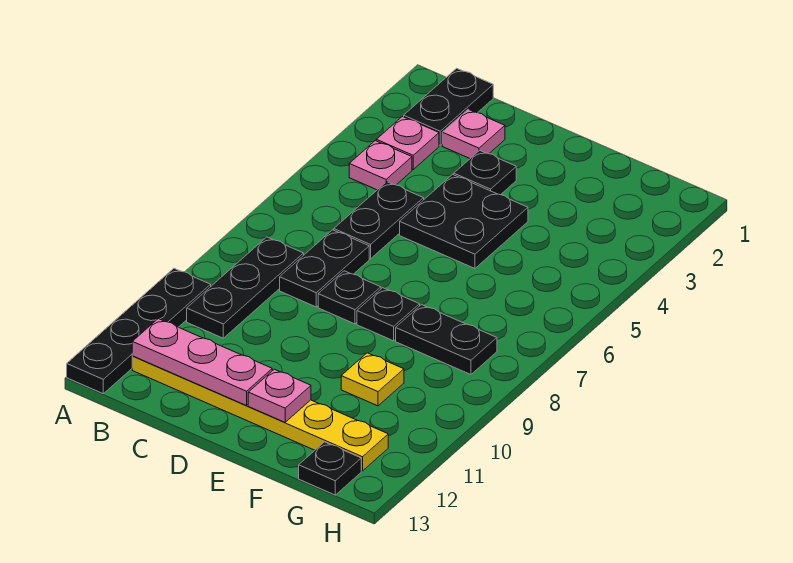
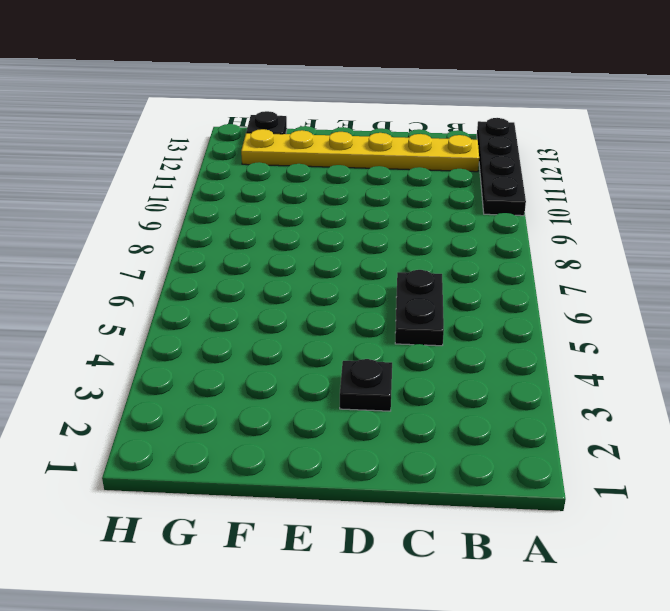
none -> black 1x2 plate [404,68,493,145]
none -> pink 1x1 plate [376,117,439,169]
none -> pink 1x1 plate [349,141,412,190]

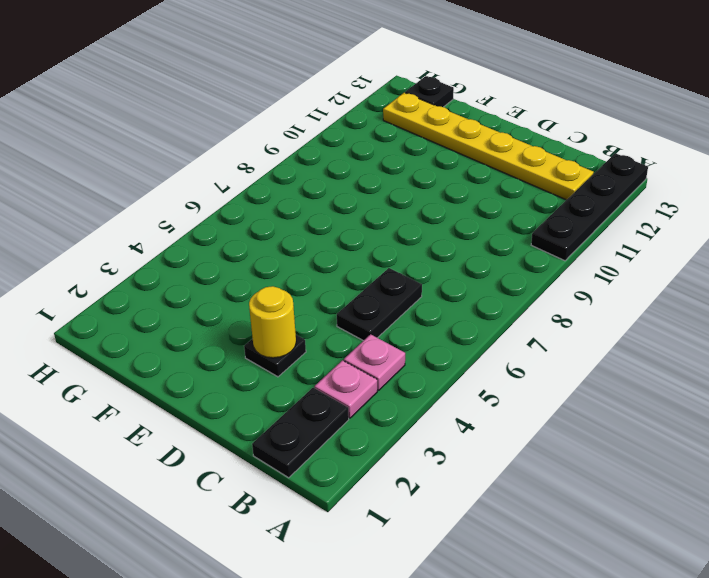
yellow 1x1 round brick [249,286,296,358] -> none
none -> black 1x3 plate [187,237,304,338]
none -> pink 1x1 plate [442,109,505,158]
none -> black 1x2 plate [280,230,369,307]

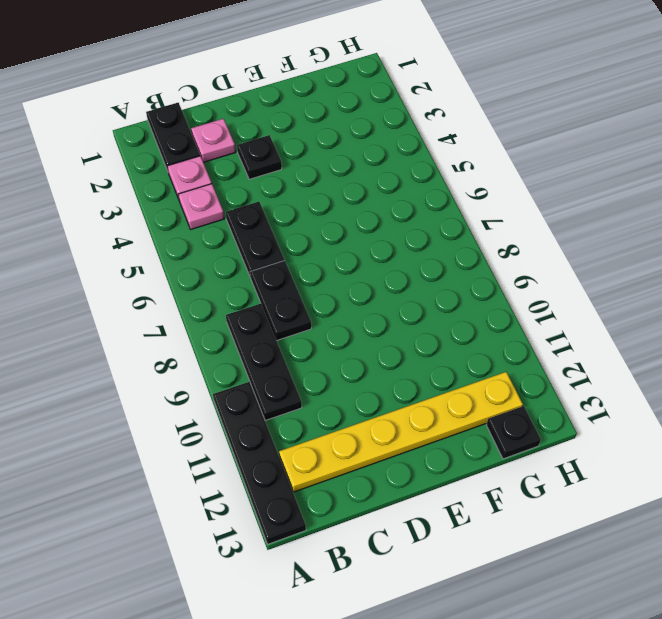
none -> black 2x2 plate [400,174,528,268]
none -> black 1x1 plate [318,271,381,324]
none -> black 1x1 plate [357,288,420,341]

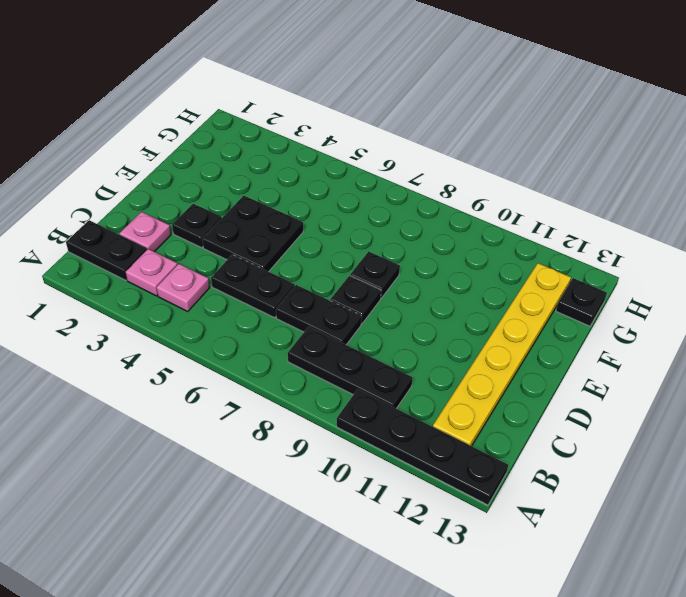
none -> black 1x2 plate [396,305,497,375]
none -> yellow 1x1 plate [341,353,404,406]
none -> pink 1x3 plate [132,319,272,406]

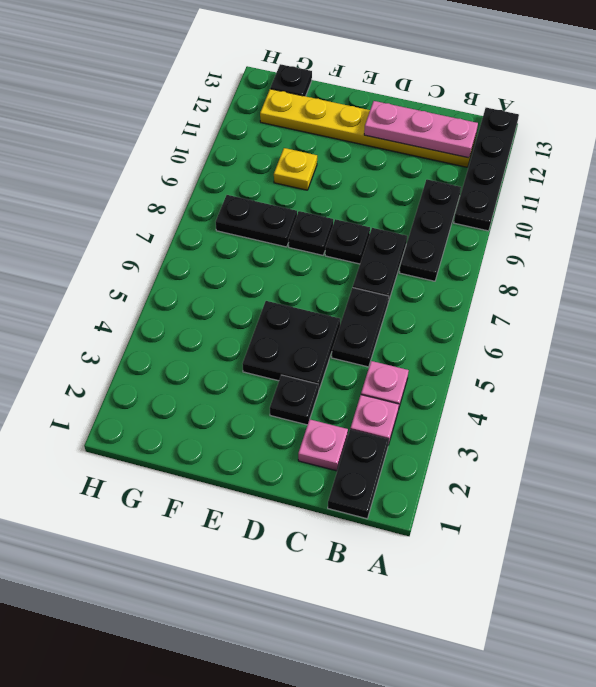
none -> pink 1x1 plate [248,369,311,422]

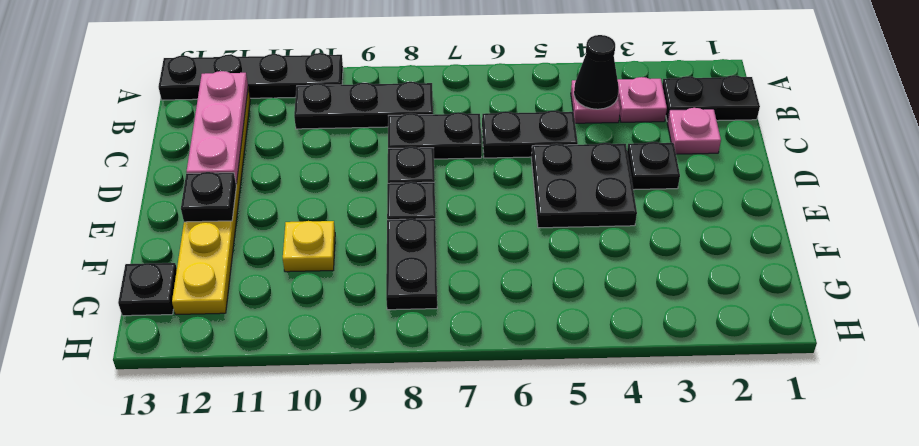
black 1x1 cone [574,35,619,109] -> none
black 1x1 plate [181,172,236,222] -> pink 1x1 plate [248,369,311,422]

